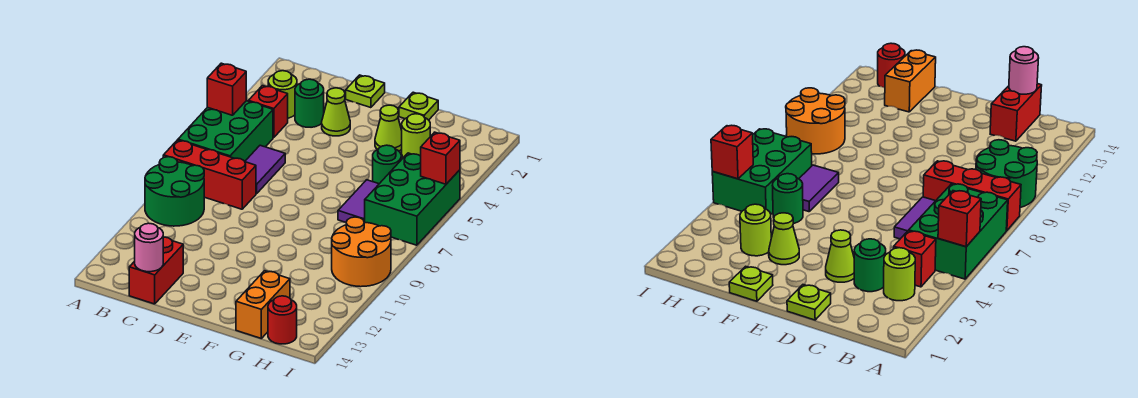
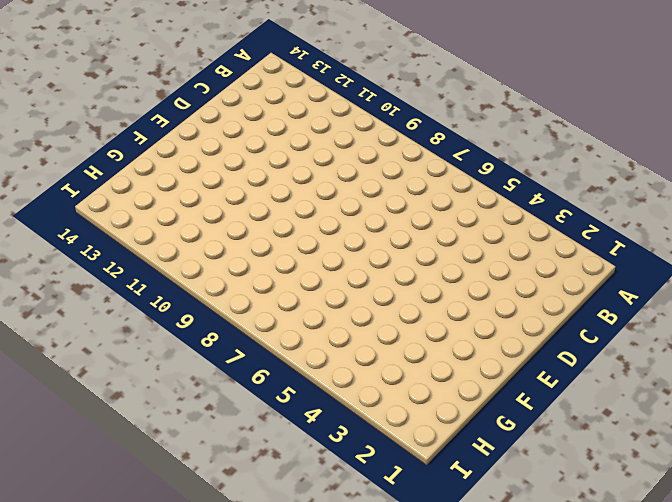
none -> green 2x3 brick [178,101,273,161]
none -> red 1x3 brick [163,140,256,209]
none -> green 2x2 round brick [145,157,204,226]

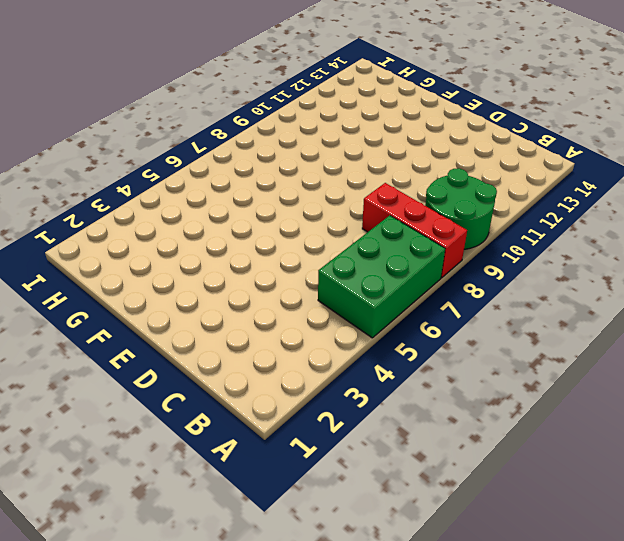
none -> lime 1x1 round brick [268,71,297,118]
none -> red 1x1 brick [249,86,288,138]
none -> green 1x1 round brick [295,79,324,127]

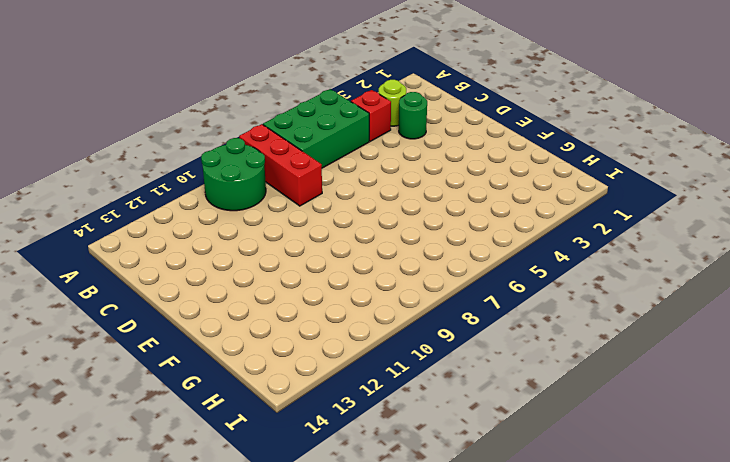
none -> purple 1x2 tile [245,145,285,194]
none -> red 1x2 brick [129,237,183,304]
none -> lime 1x1 plate [346,75,385,108]

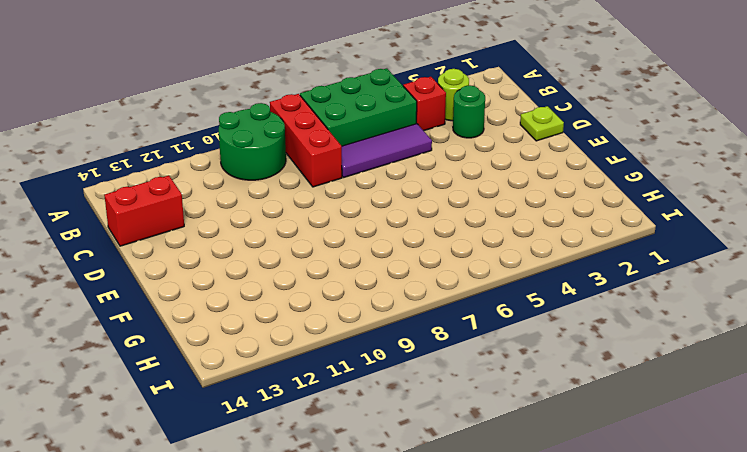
purple 1x3 tile [342,124,432,178] -> purple 1x2 tile [245,145,285,194]
none -> lime 1x1 cone [322,88,350,136]
none -> lime 1x1 plate [399,92,438,120]
none -> lime 1x1 cone [375,105,402,151]

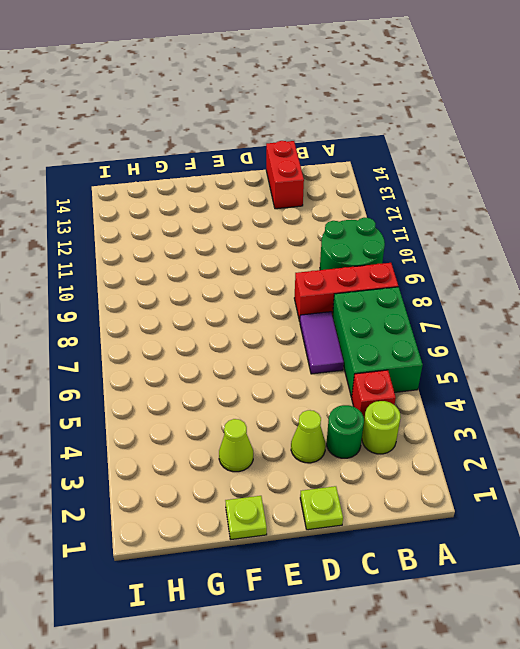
none -> lime 1x1 round brick [401,114,430,158]
none -> green 1x1 round brick [373,145,401,184]
none -> purple 1x2 tile [338,180,379,222]

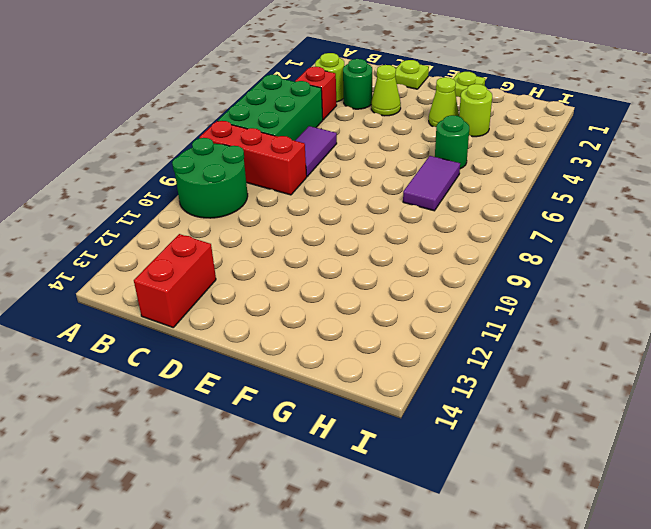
none -> orange 1x2 brick [236,271,290,338]
none -> green 2x3 brick [365,153,460,245]
none -> orange 2x2 round brick [332,217,391,287]

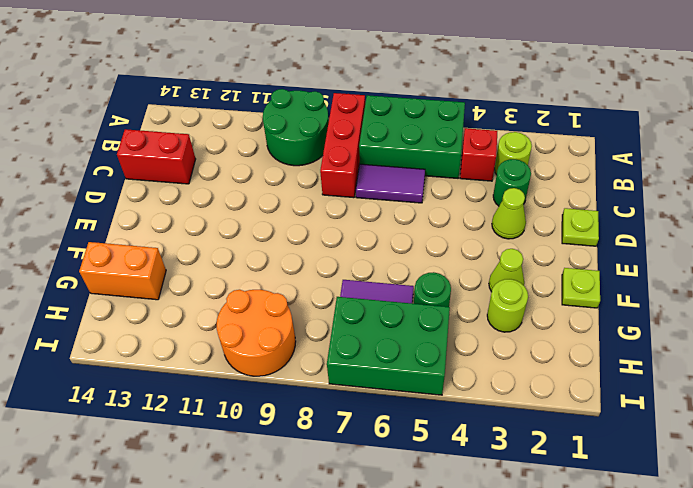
none -> red 1x1 round brick [268,296,297,344]
none -> red 1x1 brick [207,63,246,115]
none -> pink 1x1 round brick [135,223,163,272]

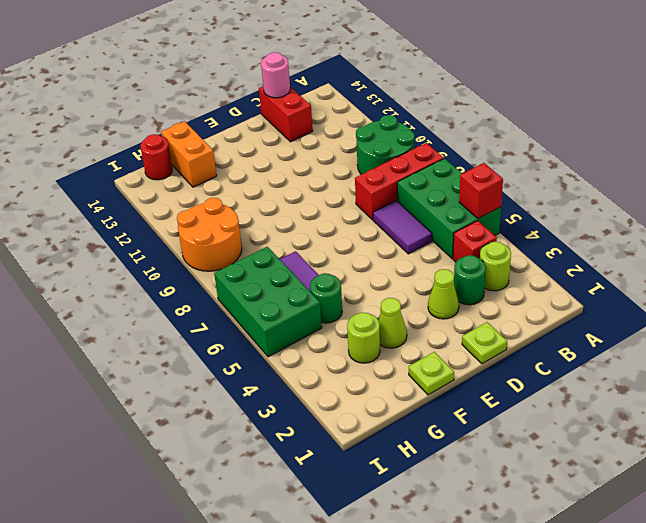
none -> red 1x1 brick [421,132,460,184]

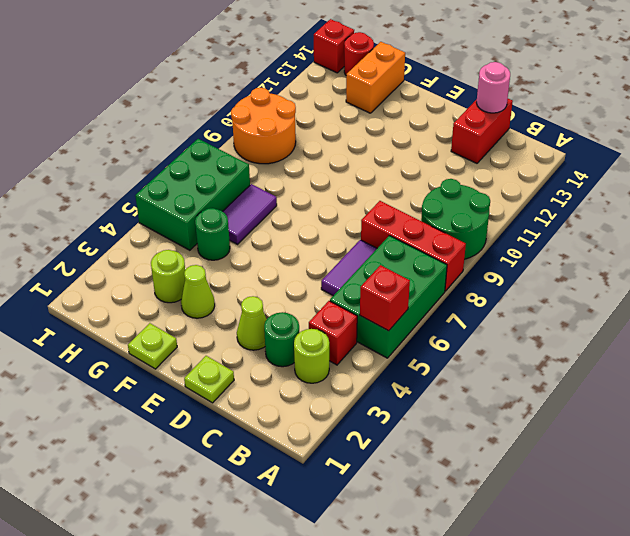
red 1x1 brick [314,19,354,73] -> red 1x1 brick moved to [421,132,460,184]

